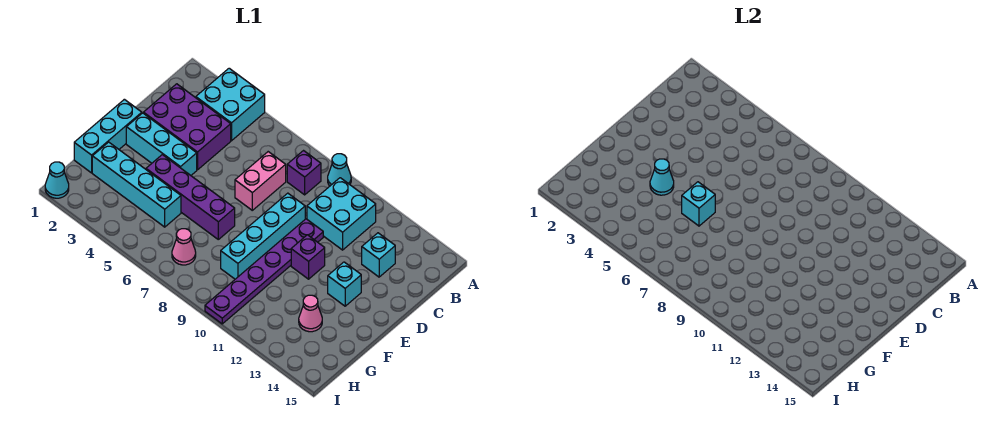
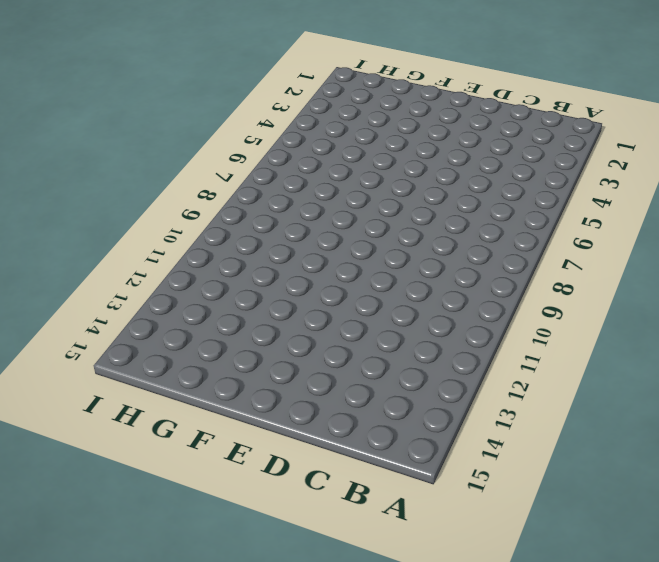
none -> cyan 2x2 brick [196,68,265,141]
none -> cyan 1x1 cone [328,154,351,186]
none -> purple 1x1 brick [287,151,321,195]

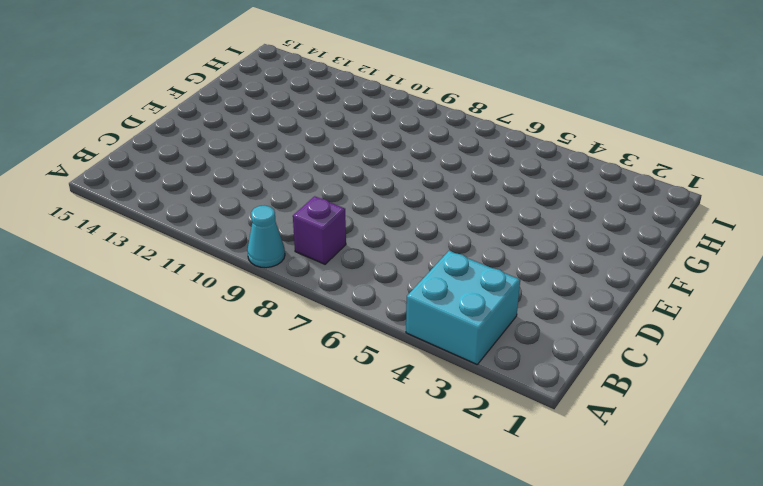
none -> cyan 2x2 brick [307,178,376,250]
none -> purple 2x3 brick [143,84,231,170]
none -> pink 1x2 brick [235,152,286,210]

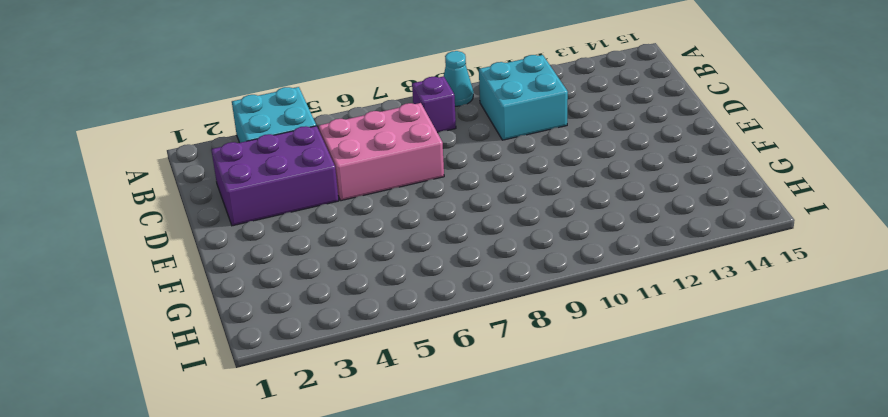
pink 2x3 brick [318,103,444,201] -> pink 1x2 brick [235,152,286,210]
none -> cyan 1x1 brick [362,233,395,277]
none -> cyan 1x4 brick [221,193,305,279]
none -> purple 1x6 plate [205,219,323,324]

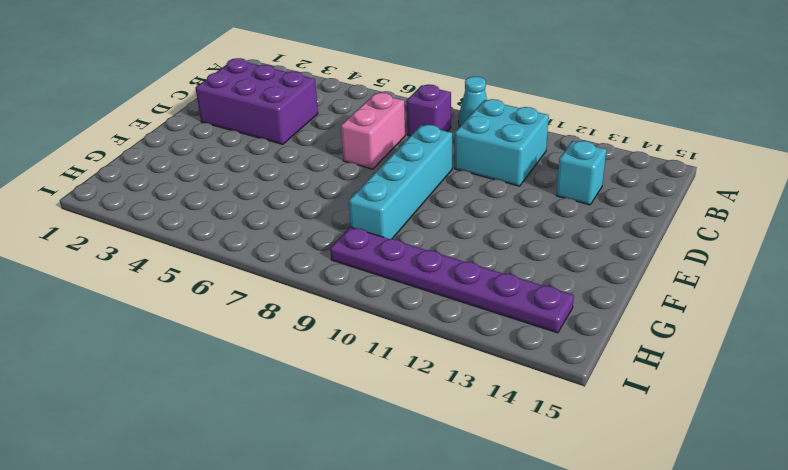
purple 1x6 plate [330,227,574,333] -> purple 1x6 plate turned to [205,219,323,324]
none -> cyan 2x2 brick [196,68,265,141]
none -> cyan 1x3 brick [74,99,142,173]
none -> cyan 1x3 brick [126,113,197,175]

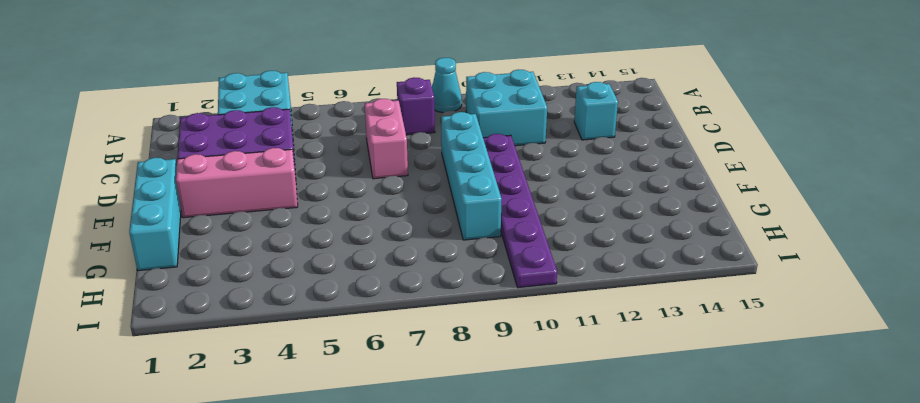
pink 1x3 brick [176,148,298,218] -> cyan 1x3 brick [126,113,197,175]
none -> purple 1x1 brick [291,235,325,279]
none -> cyan 1x1 brick [328,262,361,306]
none -> purple 1x4 brick [146,155,235,239]

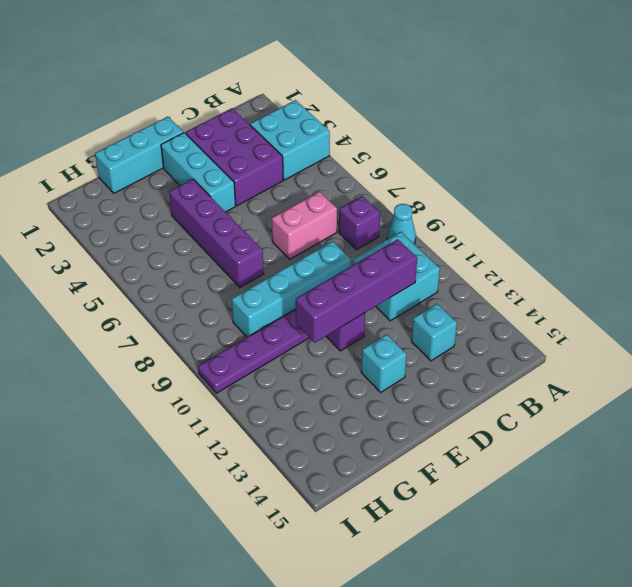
purple 1x4 brick [296,239,417,343] -> none
none -> cyan 1x4 brick [92,142,181,227]
none -> pink 1x1 cone [299,295,322,332]
none -> pink 1x1 cone [172,229,196,265]

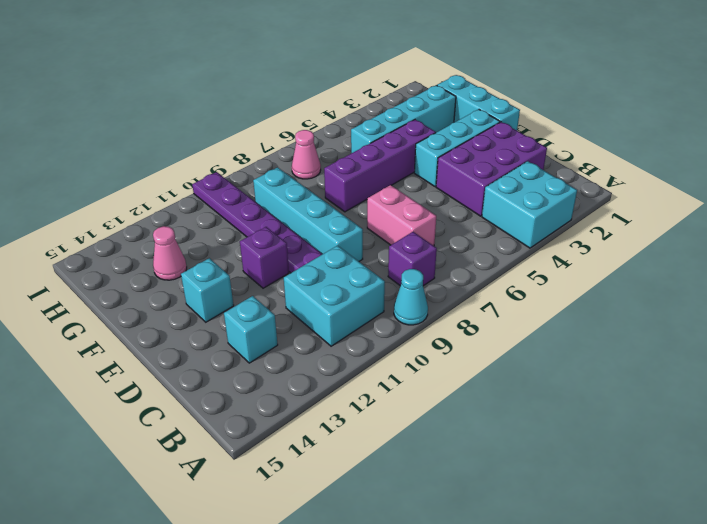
none -> cyan 1x1 cone [45,162,69,198]
none -> cyan 1x1 cone [650,159,674,195]
none -> cyan 1x1 brick [682,182,715,226]

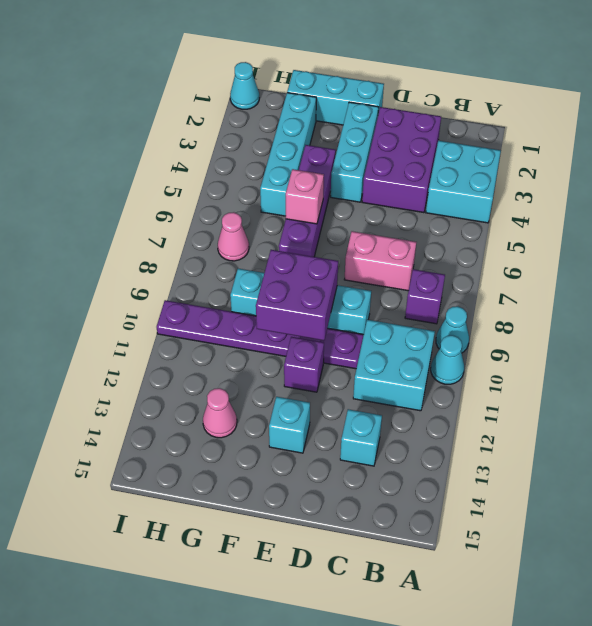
cyan 1x1 cone [431,335,464,384] -> cyan 1x1 cone moved to [650,159,674,195]
purple 2x2 brick [256,250,338,341] -> none
pink 1x1 brick [286,169,324,224] -> cyan 1x1 brick [682,182,715,226]

